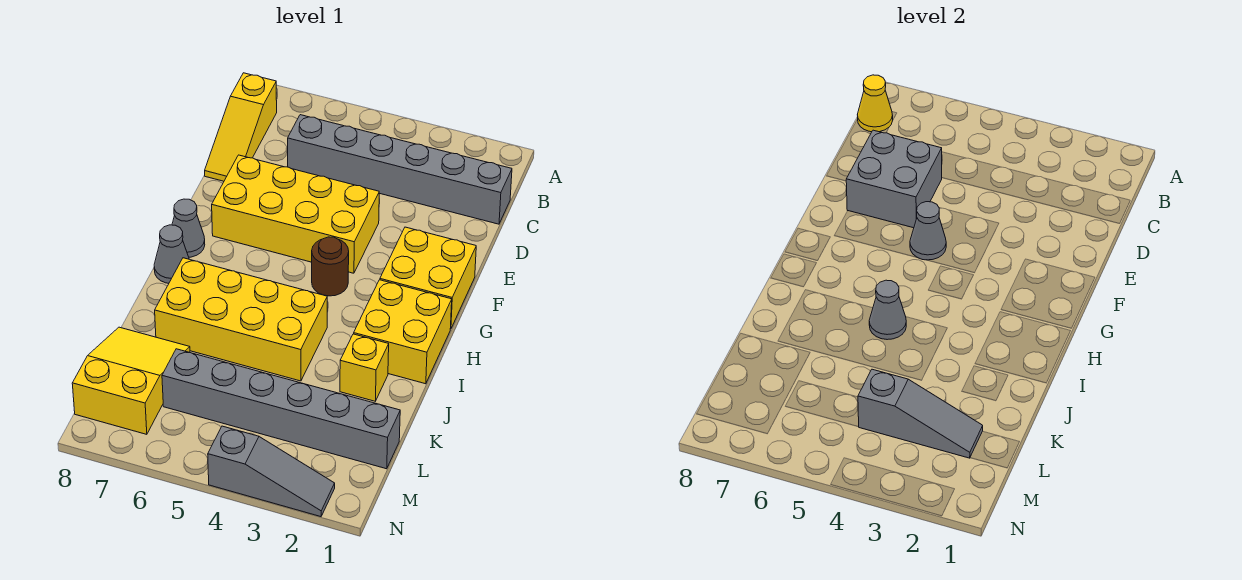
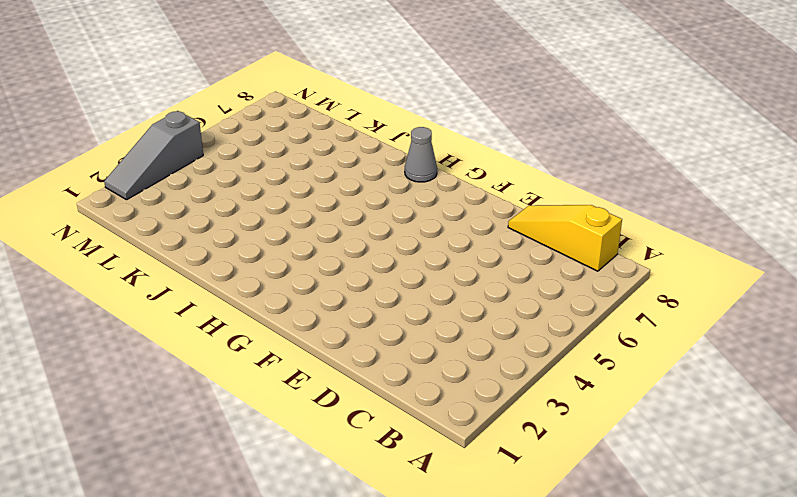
none -> grey 1x6 brick [288,115,512,224]
none -> yellow 2x4 brick [212,155,379,273]
none -> yellow 2x2 brick [380,227,476,329]

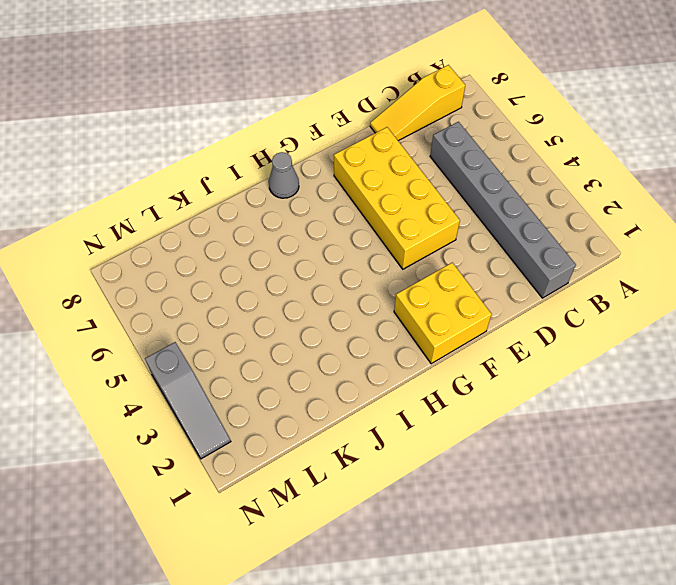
none -> brown 1x1 round brick [312,237,349,296]
none -> grey 1x1 cone [172,199,205,257]
none -> yellow 2x2 brick [354,280,452,384]

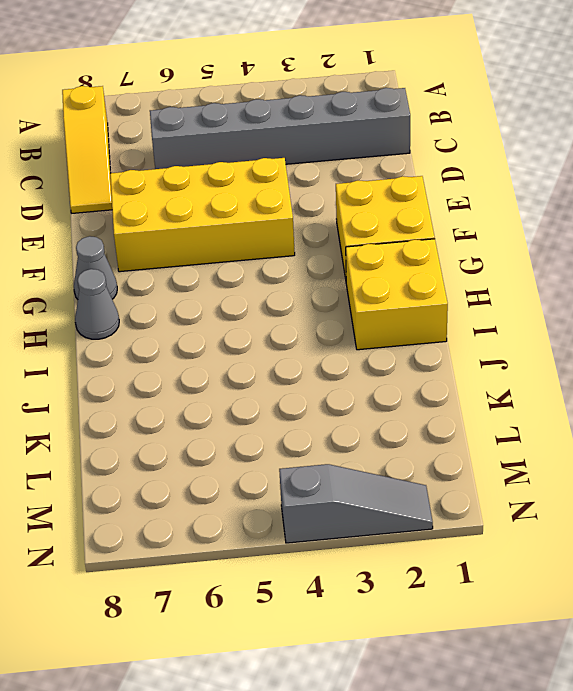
none -> brown 1x1 round brick [312,237,349,296]
none -> yellow 2x4 brick [155,258,327,381]
none -> yellow 1x1 brick [340,334,389,401]

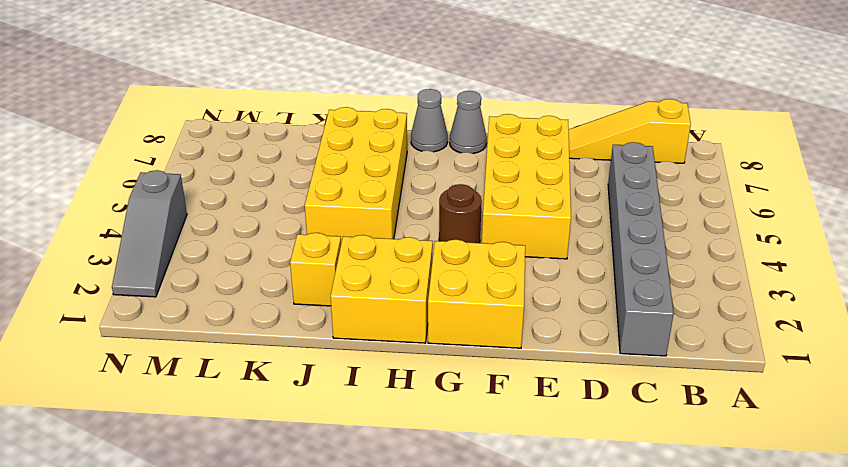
none -> yellow 2x3 slope [72,327,190,434]
none -> grey 1x6 brick [162,349,400,469]
none -> yellow 1x1 cone [857,75,893,132]

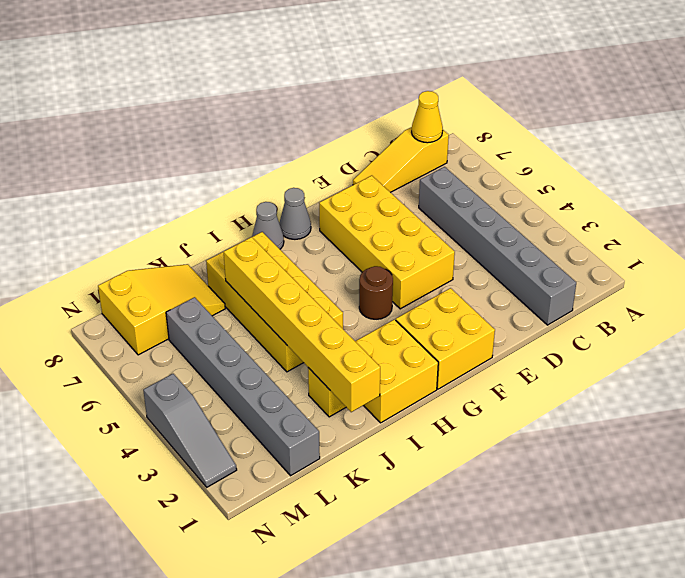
yellow 1x6 brick [224,237,380,412] -> none
none -> grey 2x2 brick [846,130,942,228]
none -> grey 1x1 cone [910,202,946,260]
none -> grey 1x1 cone [869,280,906,340]

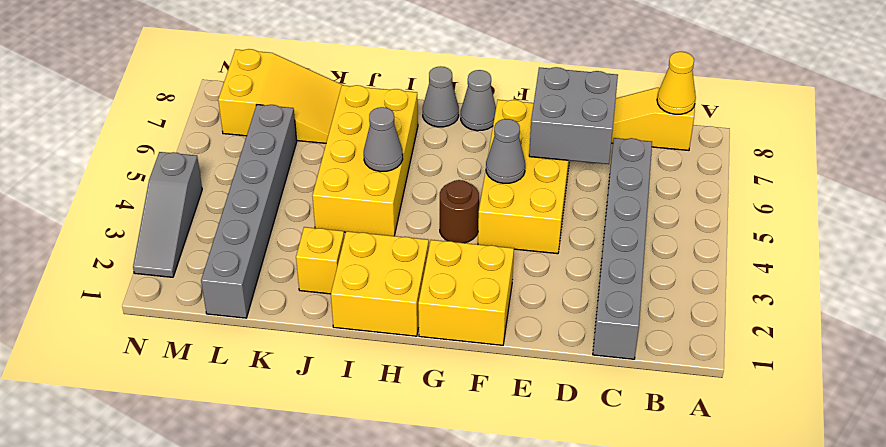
none -> grey 1x3 slope [858,369,983,458]

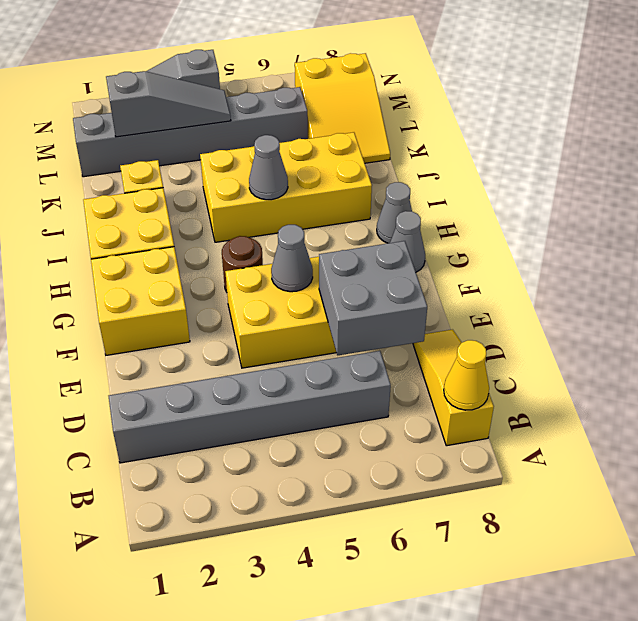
grey 1x3 slope [106,71,231,137] -> grey 1x3 slope turned to [858,369,983,458]

